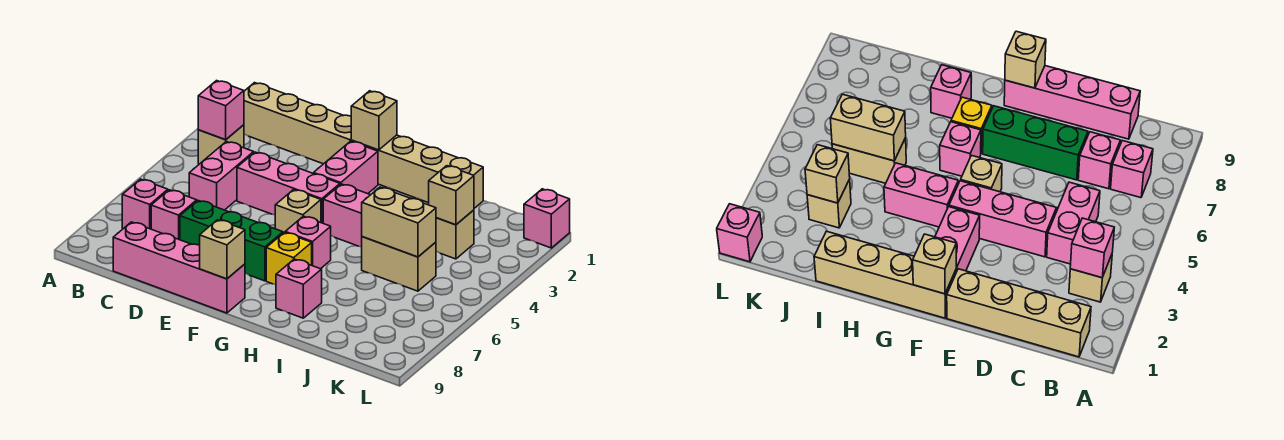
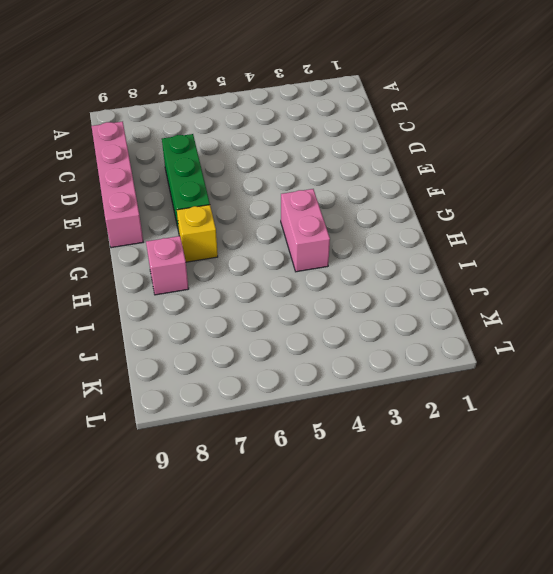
none -> tan 1x4 brick [244,83,351,164]
none -> tan 1x1 brick [198,125,244,164]
none -> pink 1x1 brick [122,179,168,229]

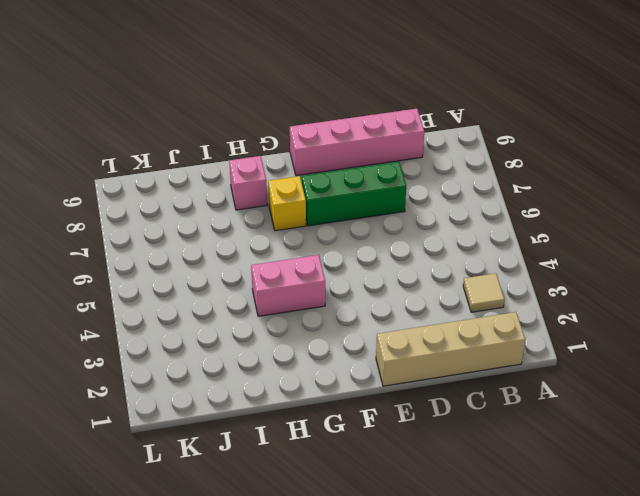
tan 1x1 tile [463,273,505,312] -> tan 1x1 brick [198,125,244,164]
none -> pink 1x1 brick [122,179,168,229]
none -> pink 1x2 brick [189,142,254,210]
none -> pink 1x1 brick [151,190,197,240]

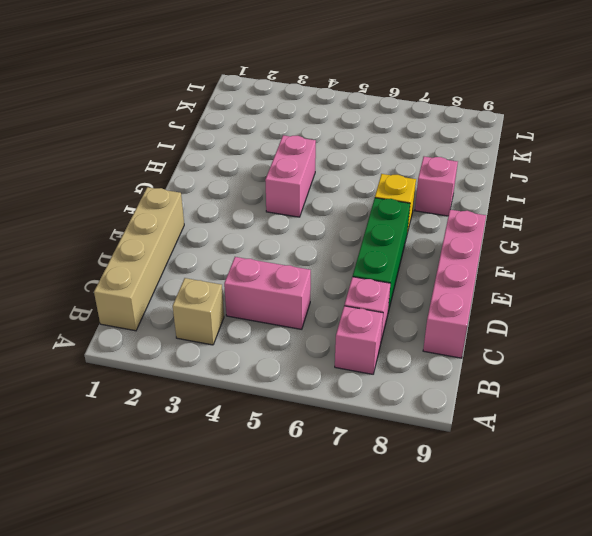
none -> pink 1x3 brick [237,152,340,223]
none -> tan 1x4 brick [351,135,483,208]
none -> pink 1x2 brick [313,141,378,194]

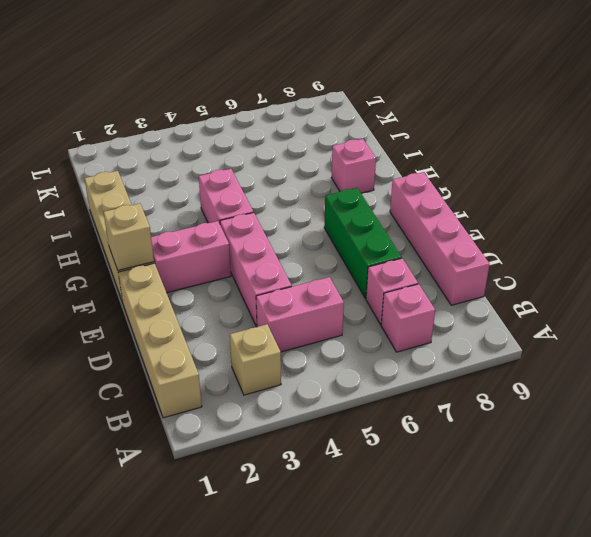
none -> tan 1x1 brick [275,190,321,233]
none -> pink 1x1 brick [285,216,331,269]
none -> yellow 1x1 brick [266,232,312,284]

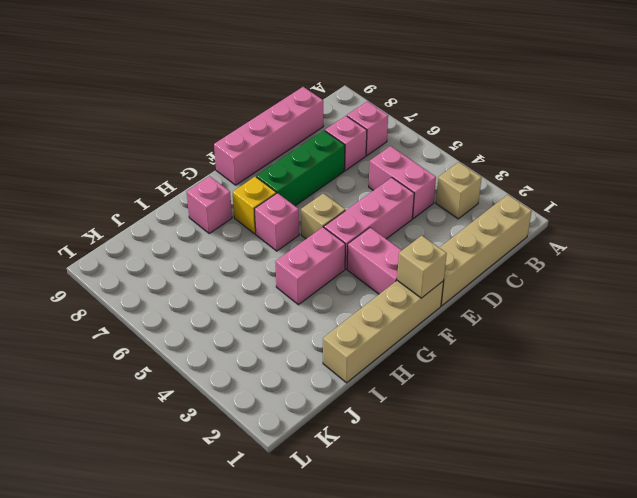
none -> tan 1x2 brick [362,237,436,291]
none -> tan 1x1 brick [436,210,474,259]
none -> pink 1x1 brick [524,189,570,248]

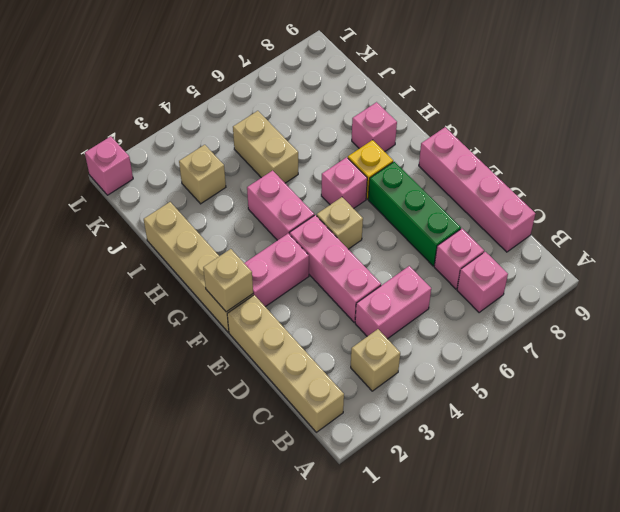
none -> pink 1x1 brick [198,81,244,140]
none -> tan 1x1 brick [200,220,245,279]
none -> tan 1x2 brick [362,187,436,257]

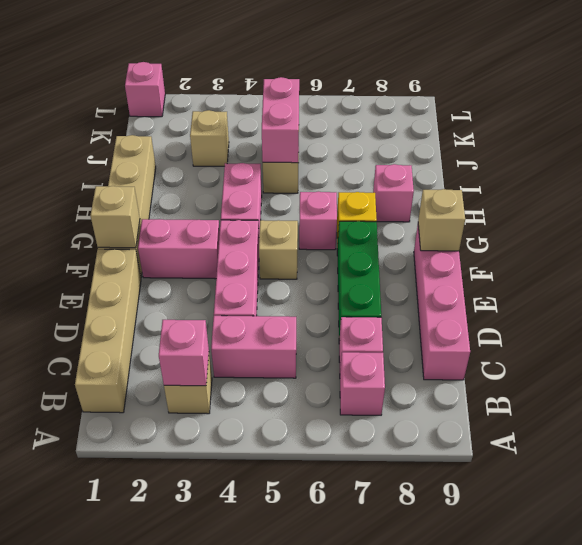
pink 1x2 brick [262,77,299,163] -> tan 1x2 brick [362,187,436,257]
none -> tan 1x1 brick [429,166,474,225]

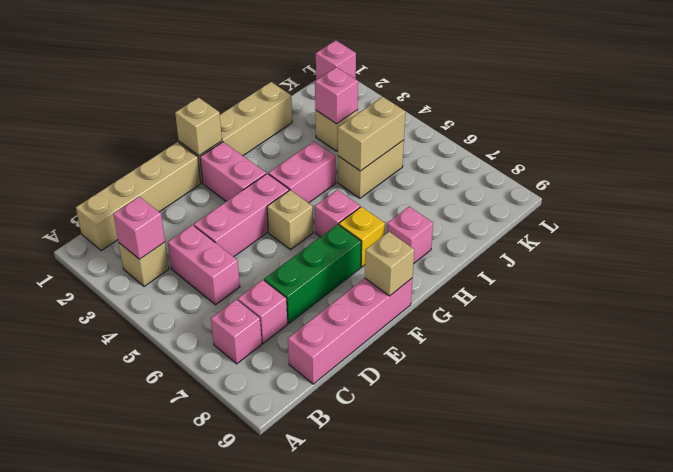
pink 1x1 brick [315,67,358,124] -> tan 1x1 brick [429,166,474,225]

